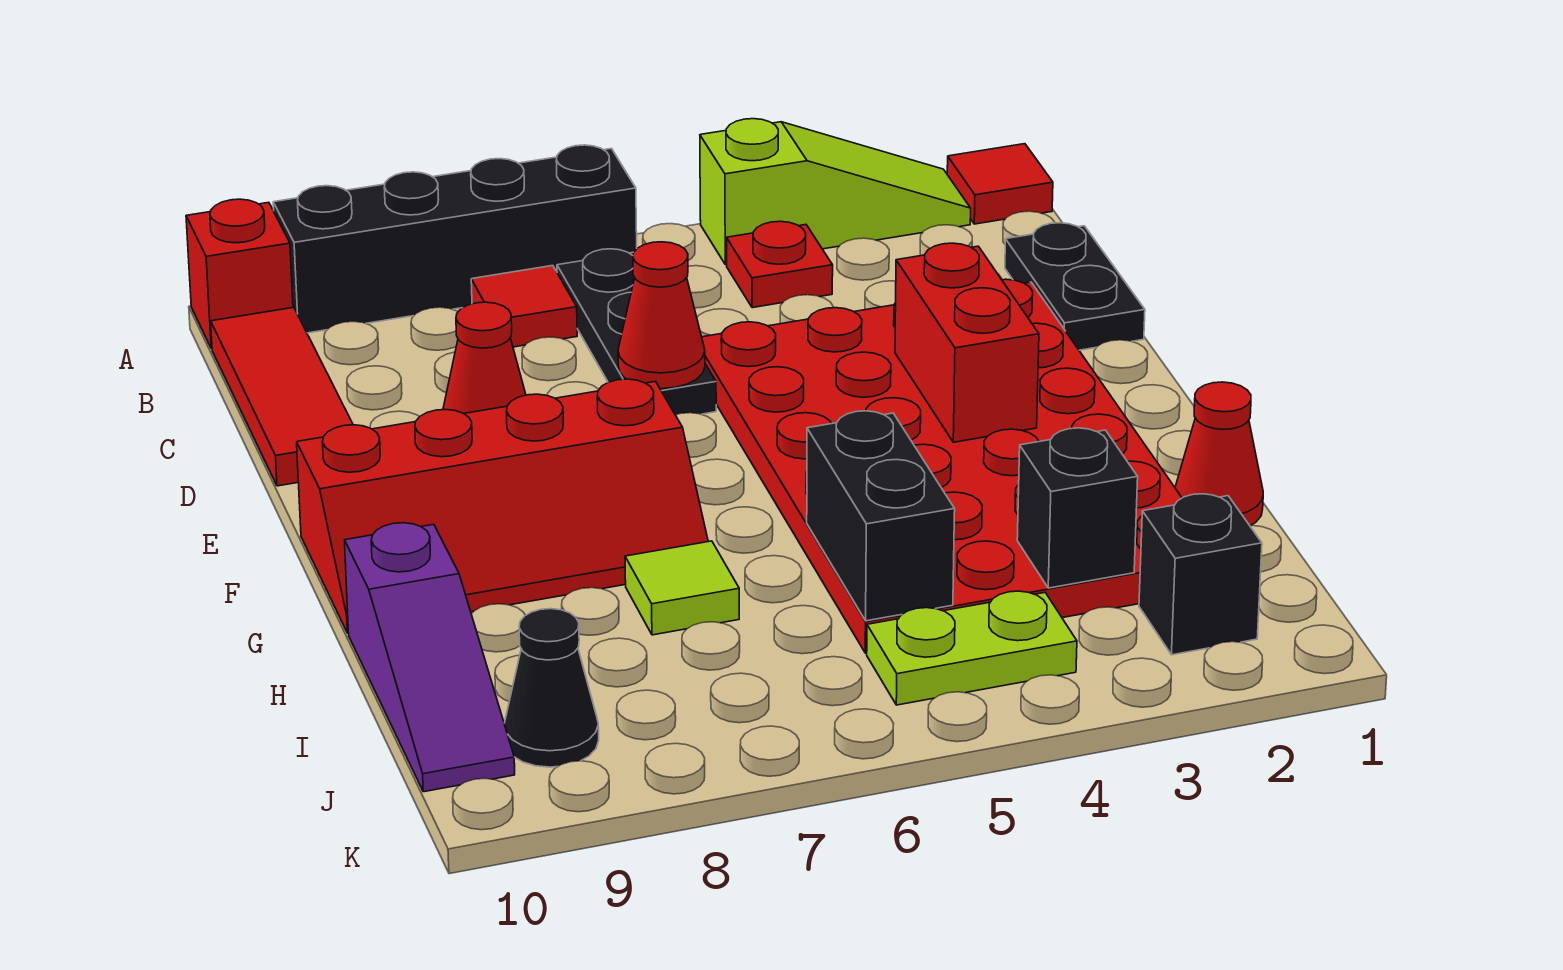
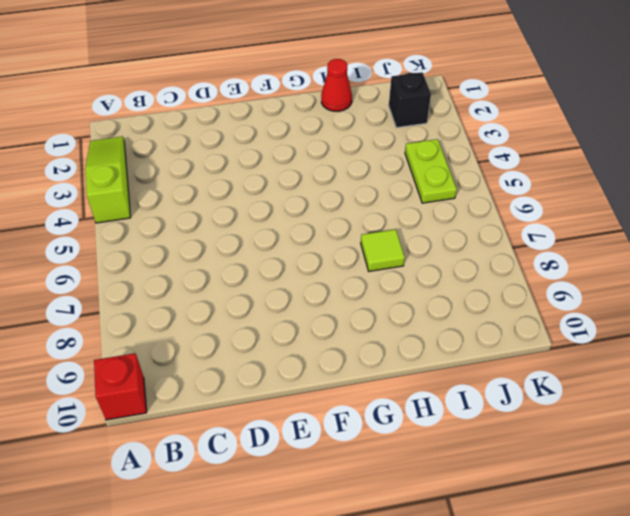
none -> red 1x1 tile [947,144,1053,224]
none -> black 1x4 brick [273,145,637,333]
none -> red 1x1 plate [726,221,833,308]

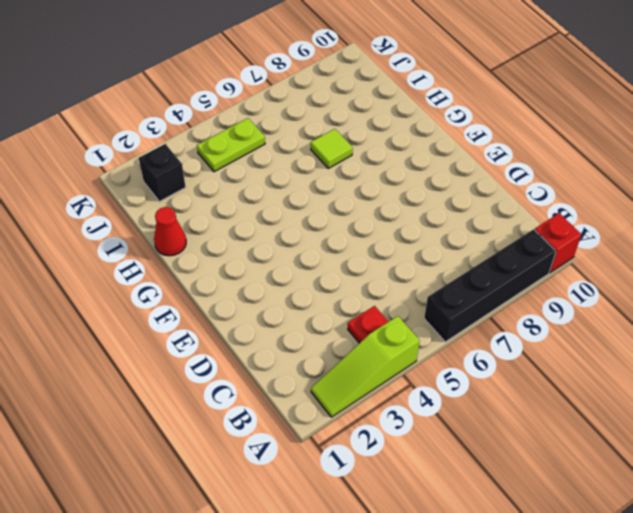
none -> red 1x1 tile [947,144,1053,224]
none -> black 1x3 plate [557,249,716,415]
none -> red 1x1 tile [471,266,577,347]

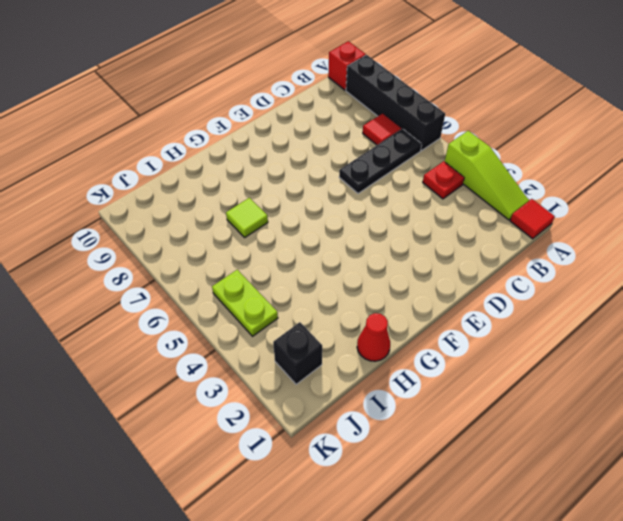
none -> red 1x3 tile [211,307,353,486]
none -> black 1x2 plate [1005,223,1145,350]
none -> red 4x6 plate [702,279,1182,653]

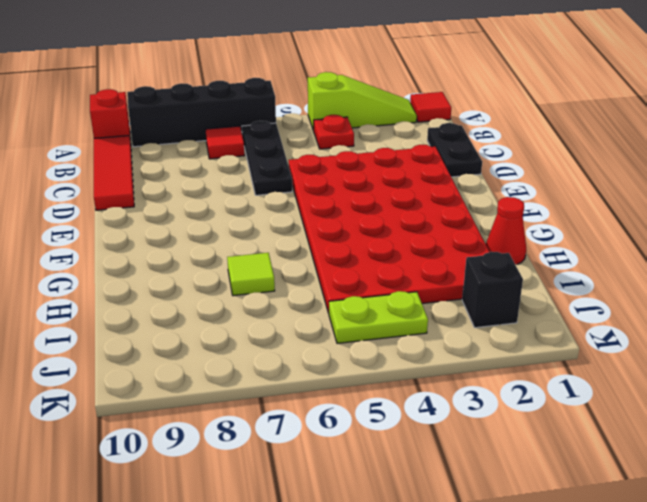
none -> red 1x1 cone [443,302,526,413]
none -> red 2x4 slope [297,379,708,633]
none -> purple 1x3 slope [345,523,515,792]

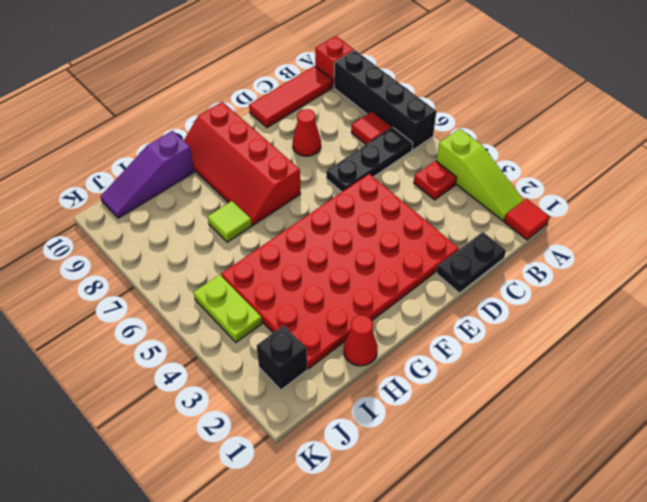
none -> black 1x1 cone [504,609,599,767]
none -> red 1x1 cone [618,242,705,389]
none -> red 1x2 brick [895,243,1039,442]

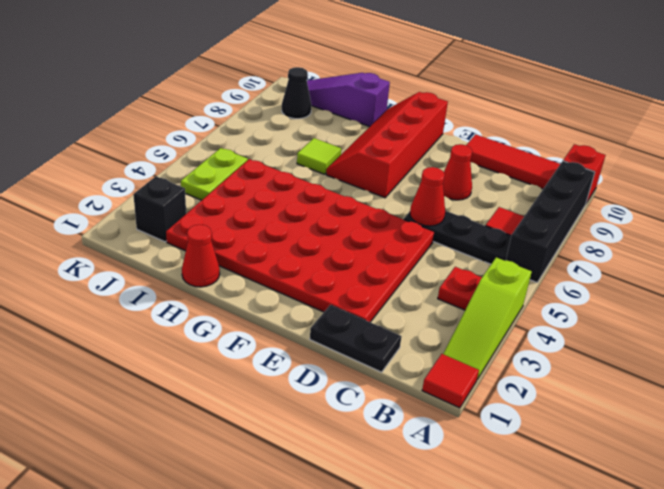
none -> red 1x2 brick [895,243,1039,442]
none -> black 1x2 brick [807,411,955,621]
none -> black 1x1 brick [1017,428,1138,588]

